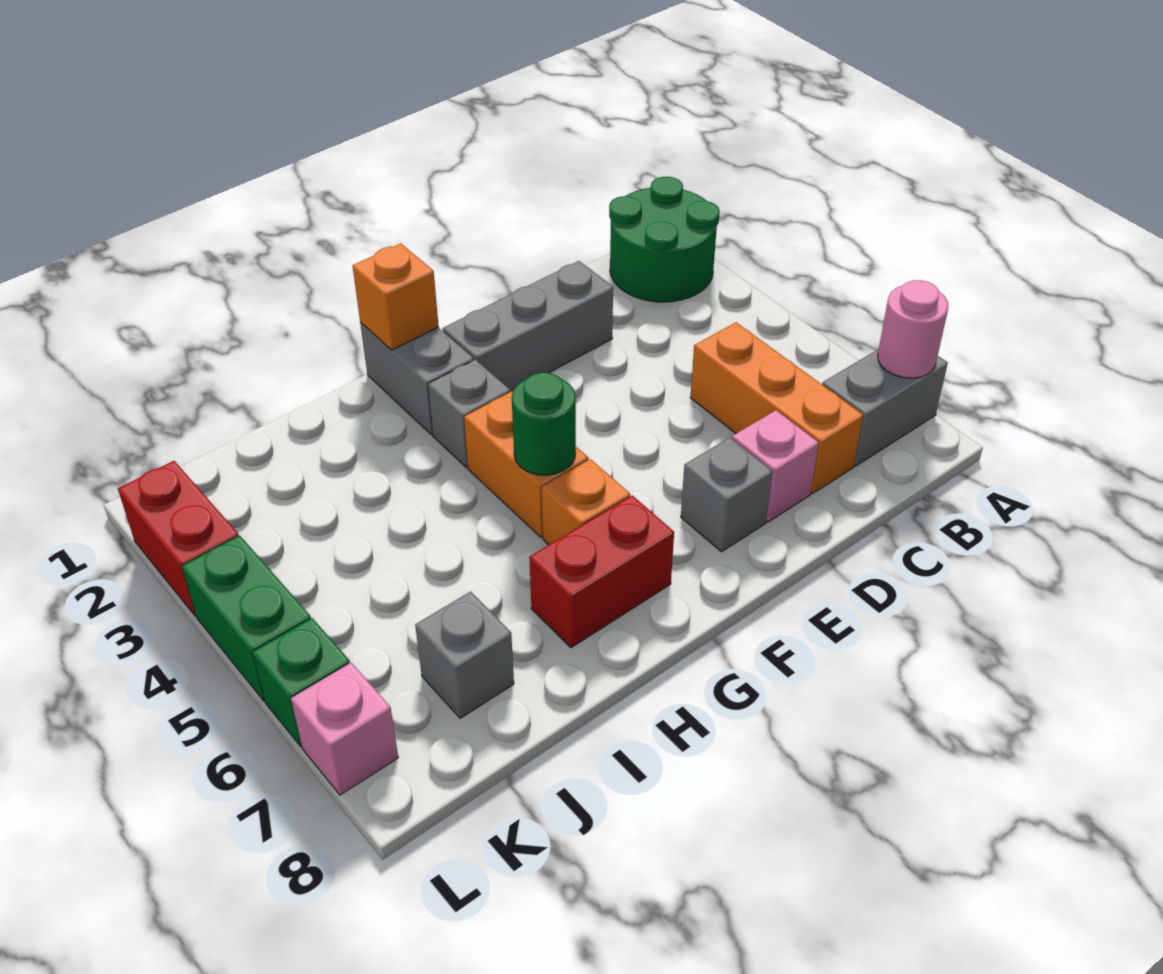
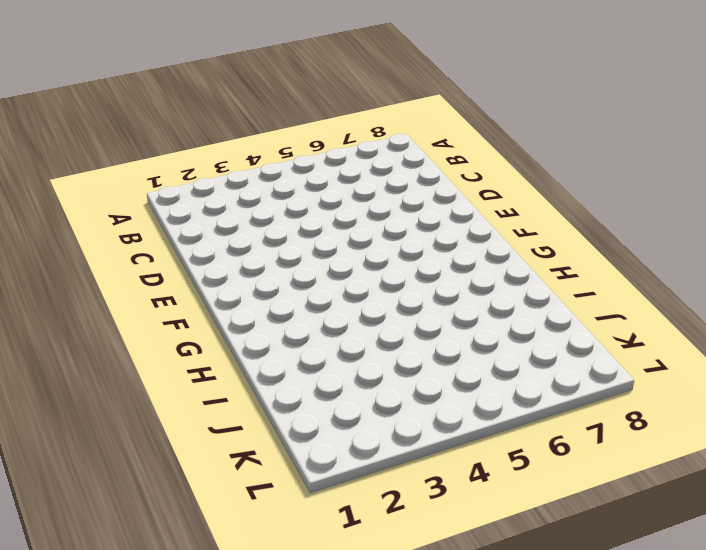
none -> green 2x2 round brick [609,177,720,302]
none -> grey 1x2 brick [822,349,948,466]
none -> orange 1x3 brick [690,322,863,494]

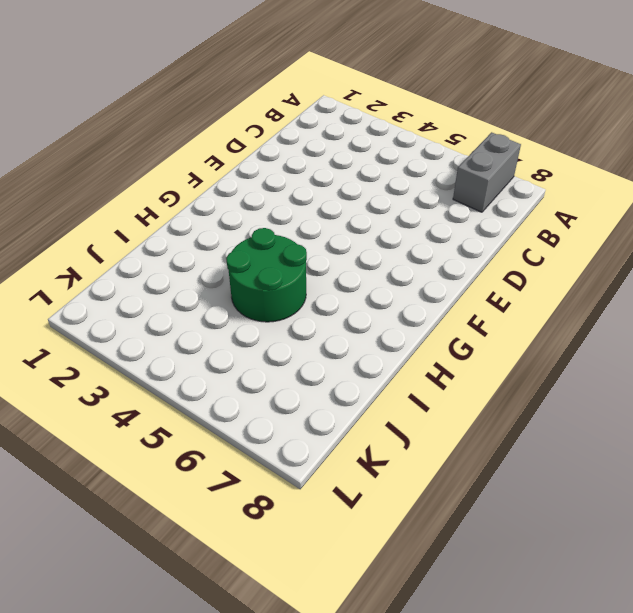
green 2x2 round brick [226,228,307,322] -> green 2x2 round brick moved to [609,177,720,302]
none -> orange 1x3 brick [690,322,863,494]
none -> grey 1x3 brick [443,261,613,392]
none -> pink 1x1 brick [732,410,819,522]

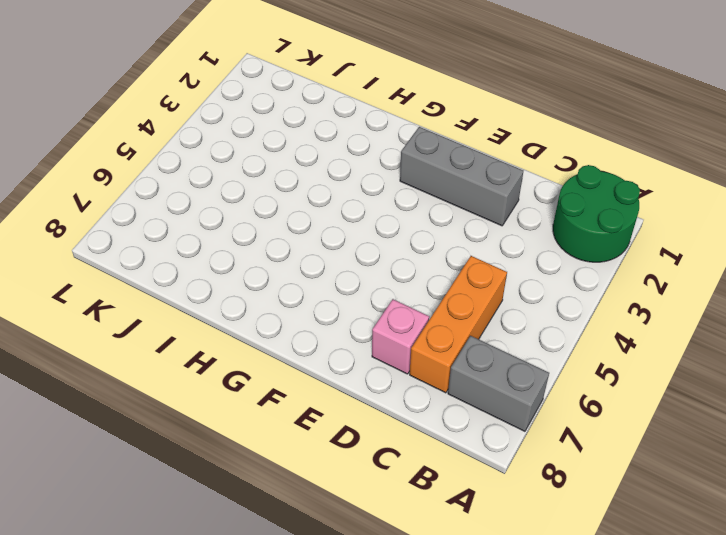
none -> grey 1x1 brick [681,438,772,552]
none -> grey 1x2 brick [360,322,474,435]
none -> grey 1x1 brick [428,360,510,468]

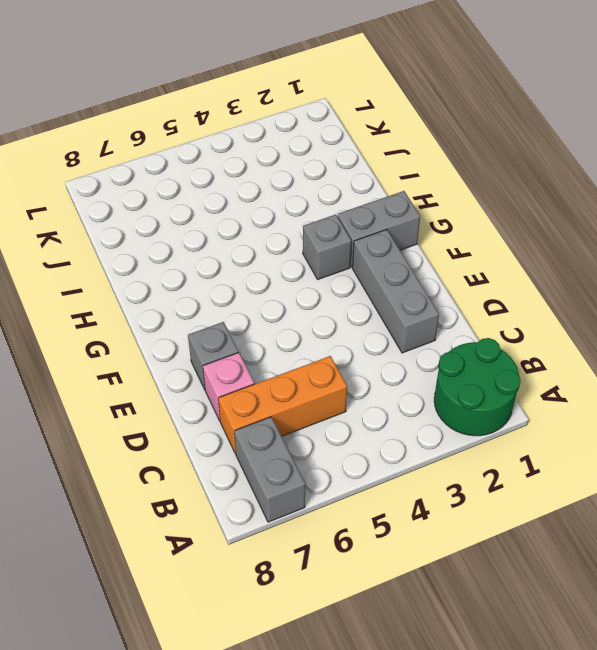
none -> orange 1x2 brick [464,391,588,538]
none -> orange 1x1 brick [542,459,630,545]
none -> red 1x2 brick [529,495,674,648]

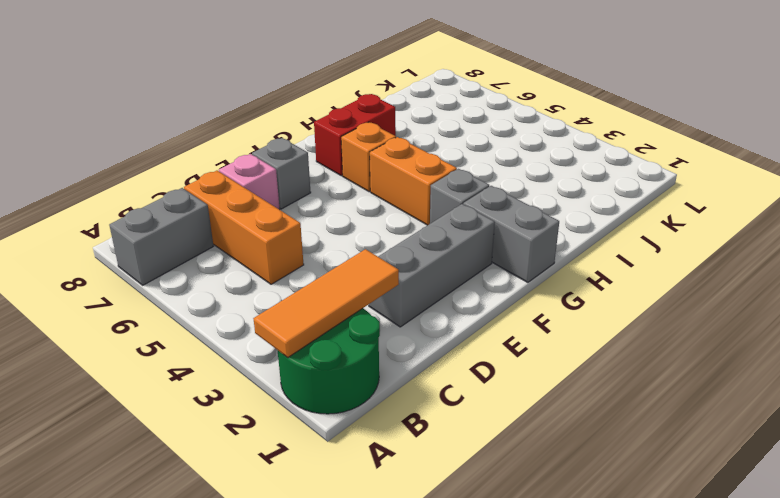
orange 1x3 tile [253,249,399,358] -> none
none -> grey 1x1 brick [415,592,514,718]
none -> red 1x2 brick [118,461,239,616]
none -> green 1x2 brick [182,535,311,701]

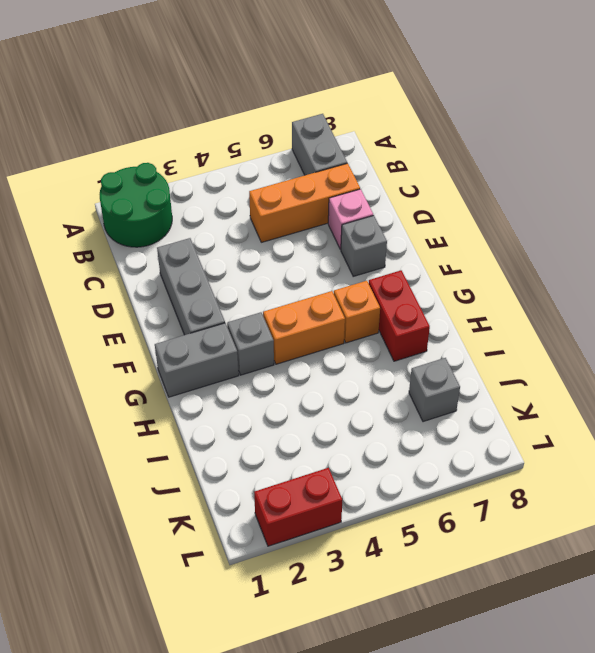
none -> green 1x2 brick [182,535,311,701]
none -> green 1x1 brick [253,618,350,747]
none -> pink 1x1 brick [291,663,398,795]

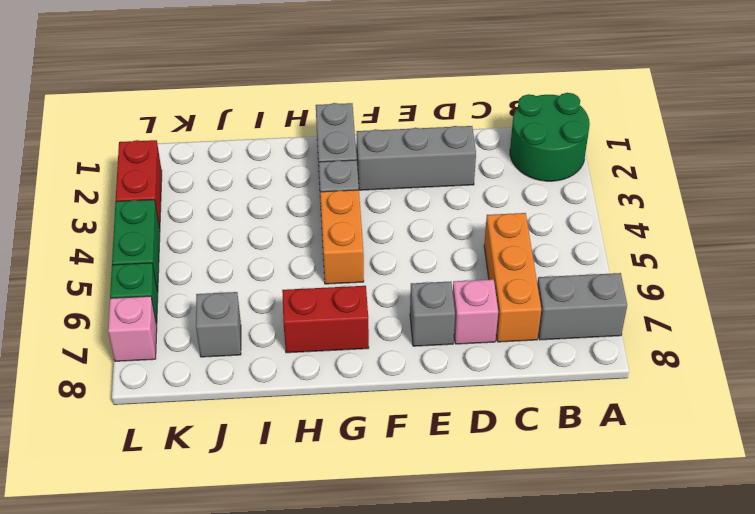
none -> orange 1x1 brick [542,459,630,545]
none -> pink 1x1 round brick [878,280,948,378]
none -> orange 1x1 brick [353,243,439,350]

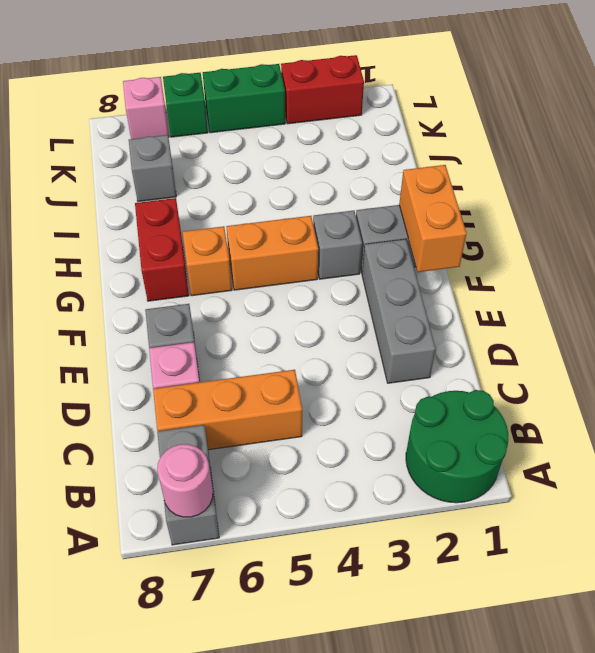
orange 1x2 brick [399,165,467,272] -> orange 1x1 brick [353,243,439,350]
none -> green 1x1 round brick [512,373,576,475]

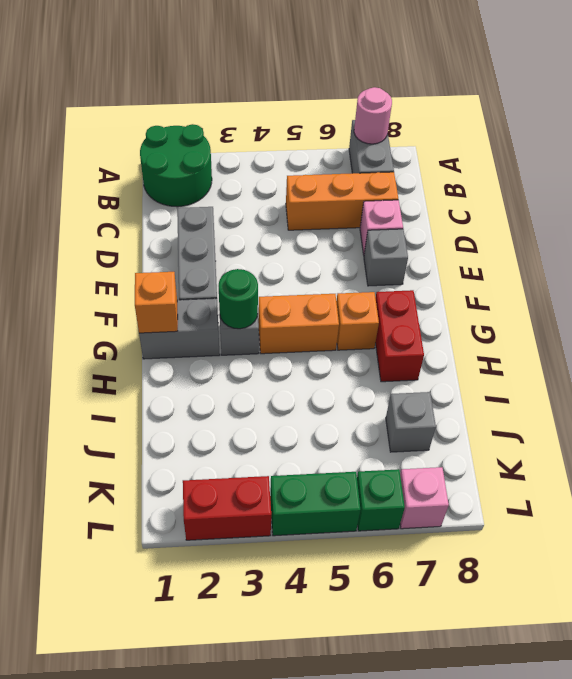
green 1x1 round brick [219,269,258,329] -> green 1x1 round brick moved to [512,373,576,475]

